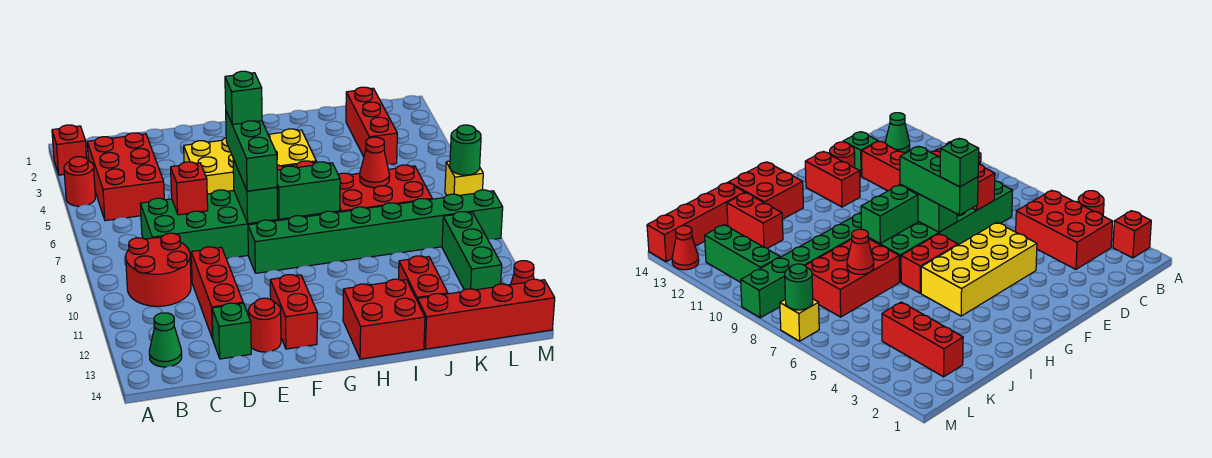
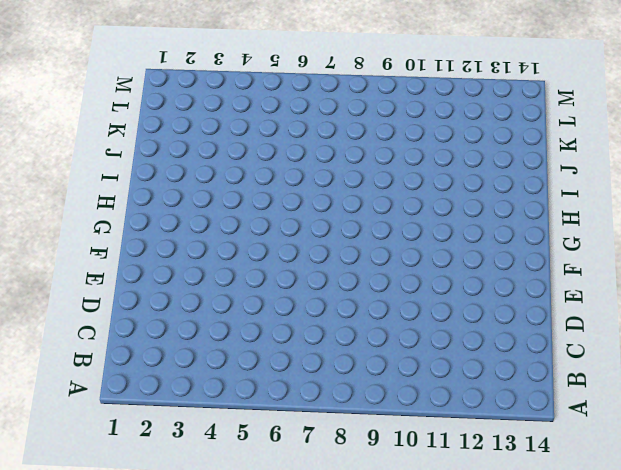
none -> red 1x1 brick [52,125,87,175]
none -> red 1x1 round brick [64,157,95,206]
none -> red 2x3 brick [87,133,164,221]

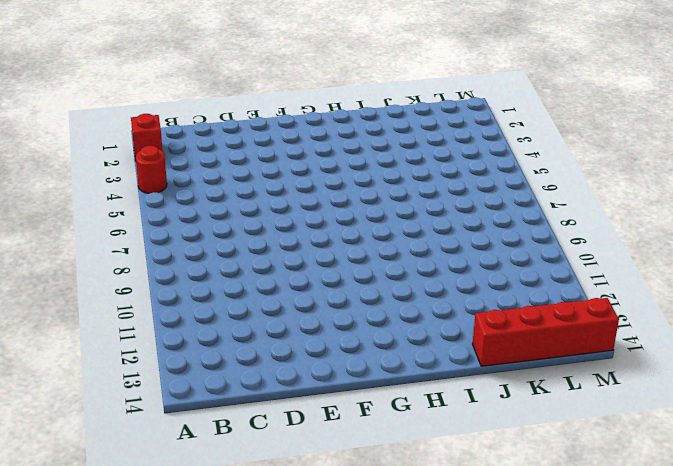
none -> red 2x3 brick [87,133,164,221]
none -> red 2x2 round brick [126,233,191,306]
none -> green 1x1 cone [149,313,182,367]

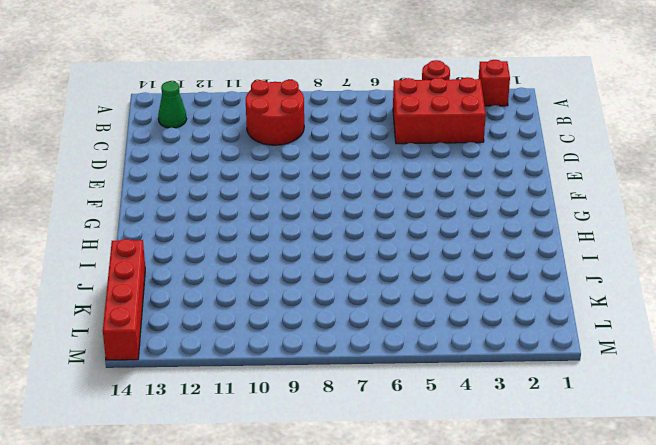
none -> green 2x6 brick [140,190,340,264]
none -> red 1x3 brick [191,247,243,339]
none -> green 1x1 brick [212,303,251,359]

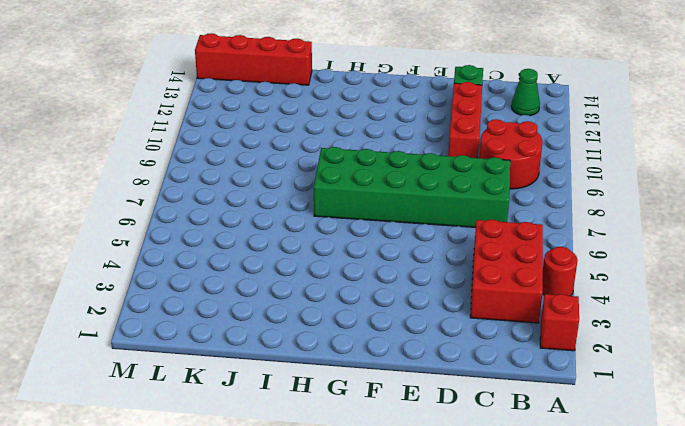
none -> yellow 2x4 brick [184,129,316,194]
none -> red 1x1 round brick [248,298,281,352]
none -> green 1x8 brick [248,190,503,273]

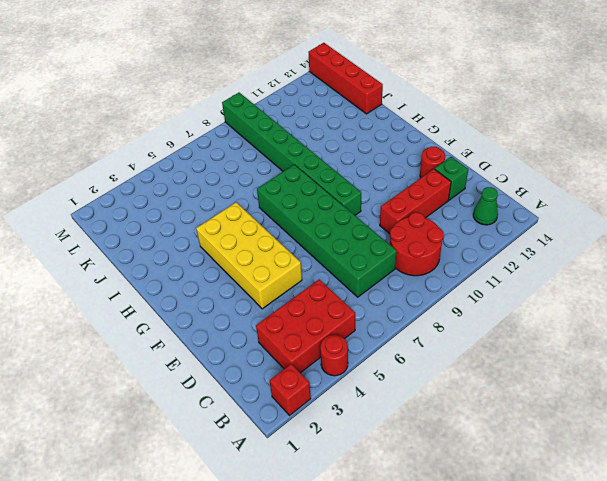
none -> red 1x2 brick [270,275,317,349]
none -> red 1x2 brick [901,234,958,293]
none -> red 2x2 brick [343,279,425,359]

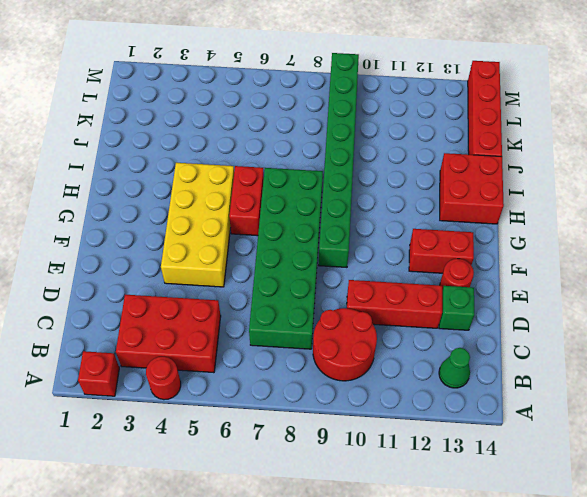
none -> red 2x3 brick [338,165,432,212]
none -> red 1x2 brick [399,256,448,300]
none -> red 1x3 brick [346,87,397,164]

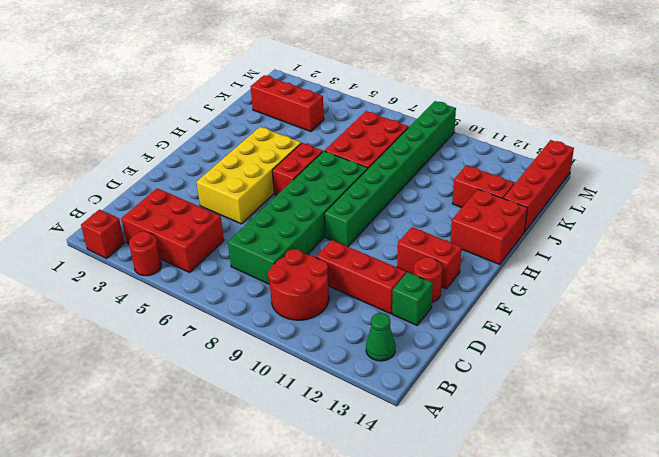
none -> green 1x3 brick [442,212,502,290]
none -> yellow 1x1 brick [445,161,483,196]
none -> red 1x1 cone [511,261,534,285]

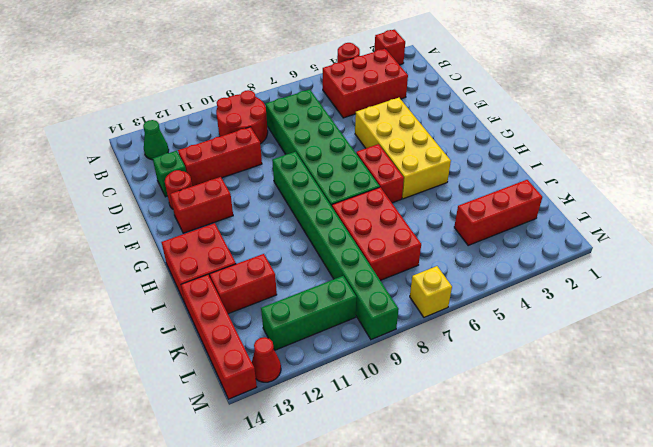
none -> red 1x1 brick [171,162,208,215]
none -> green 1x2 brick [233,159,278,224]
none -> green 1x2 brick [277,162,340,219]

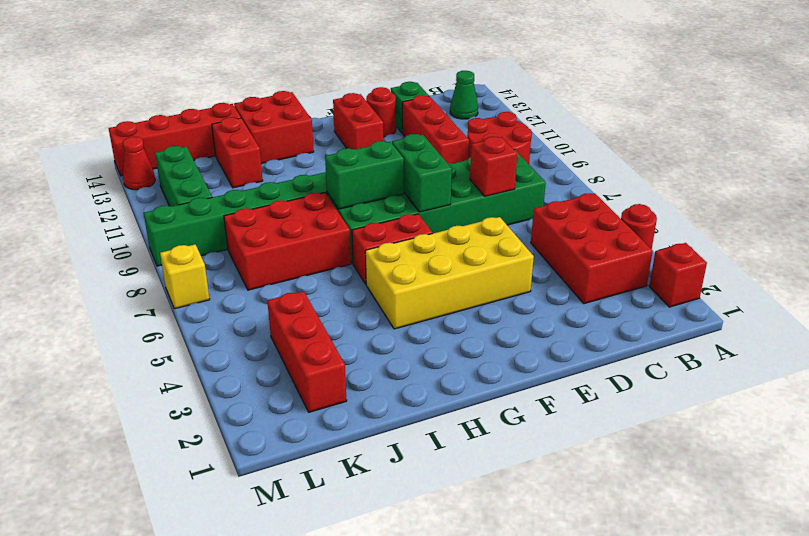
none -> red 1x1 cone [360,137,390,188]
none -> green 1x1 round brick [450,125,481,175]
none -> green 1x3 brick [226,112,277,191]

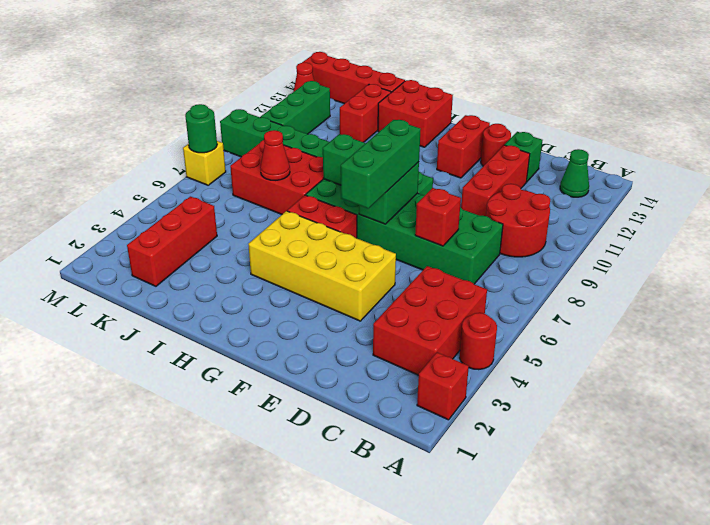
none -> green 1x1 brick [225,71,262,125]

